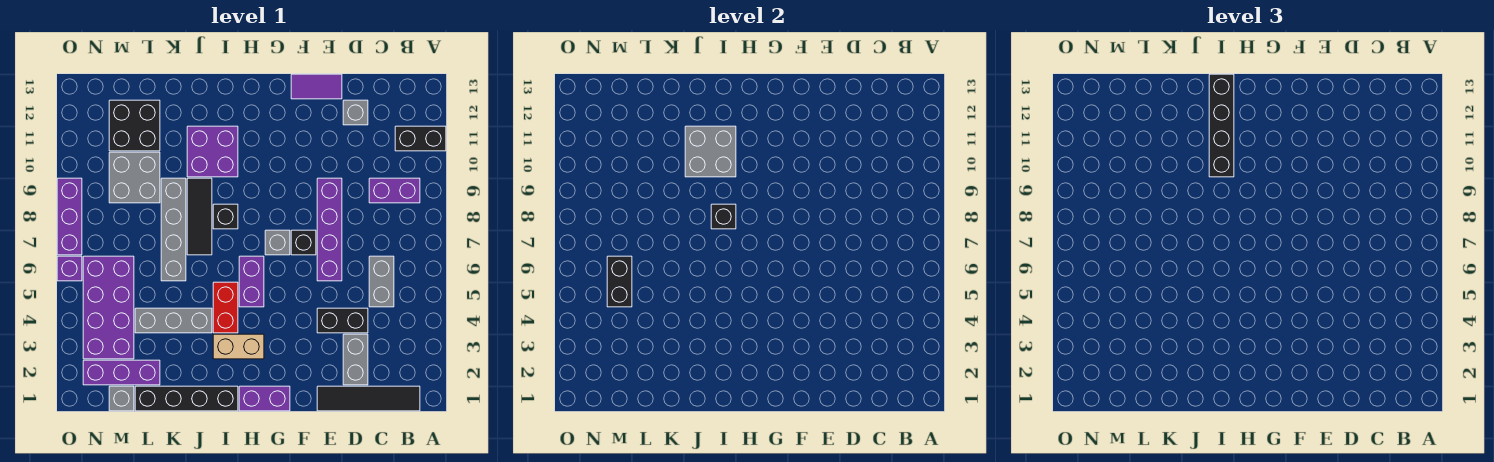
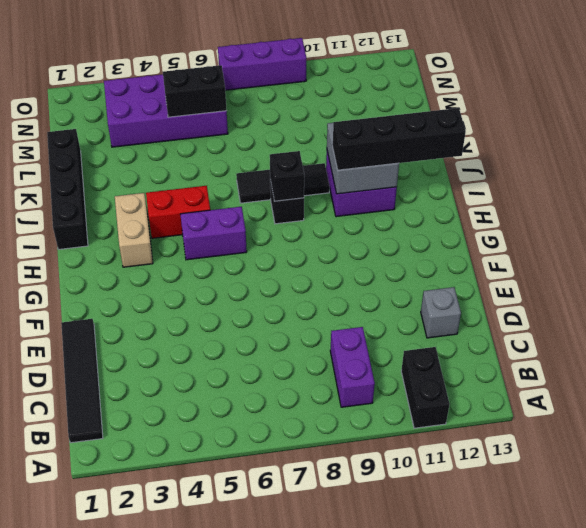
none -> grey 1x2 brick [369,256,394,307]
none -> grey 1x2 brick [343,334,368,385]
none -> black 1x2 brick [317,308,368,333]
none -> purple 1x4 brick [317,178,342,281]

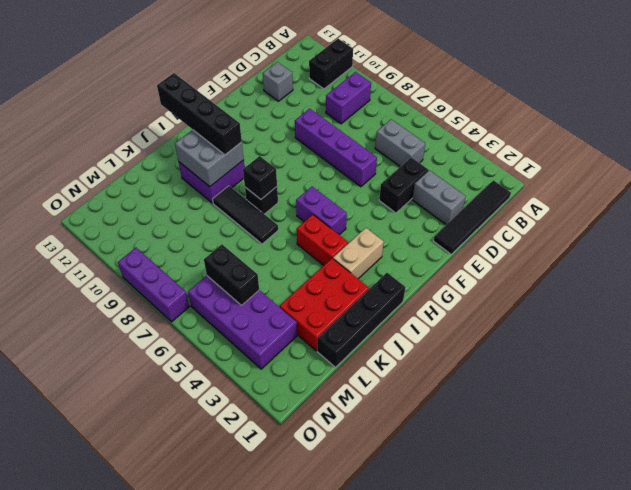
red 2x3 brick [280,258,369,351] -> purple 1x3 brick [83,360,160,385]
none -> purple 1x2 tile [291,74,342,99]
none -> black 1x1 brick [291,230,316,255]
none -> purple 1x2 brick [239,386,290,411]
none -> grey 1x1 brick [265,230,290,255]

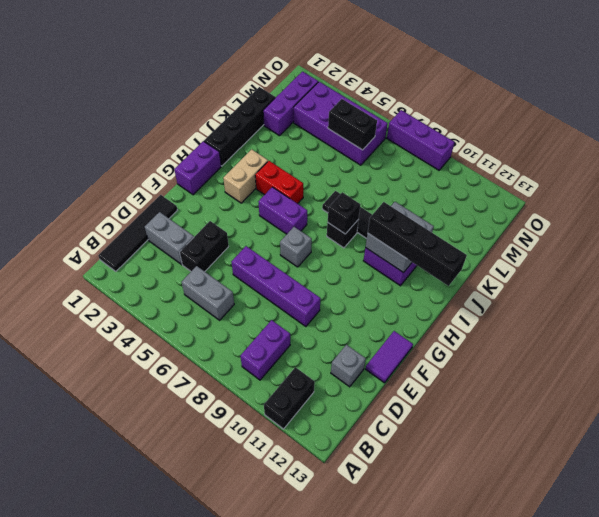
none -> black 1x1 brick [291,230,316,255]
none -> grey 1x3 brick [135,308,212,333]
none -> grey 1x4 brick [161,178,186,281]
none -> grey 2x2 brick [109,152,160,203]

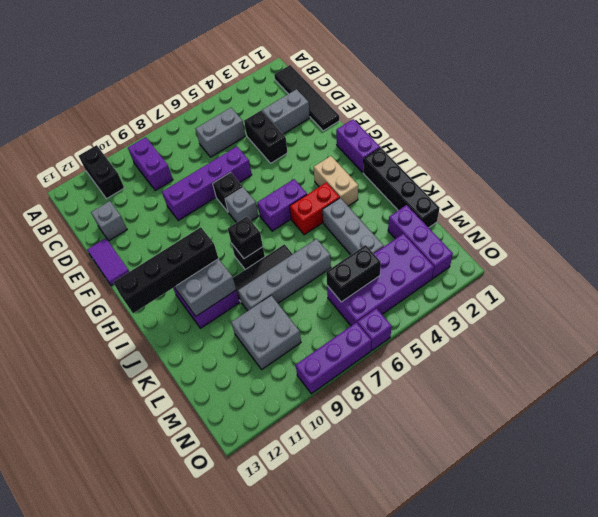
none -> black 2x2 brick [109,100,160,151]
none -> grey 1x1 brick [109,386,134,411]

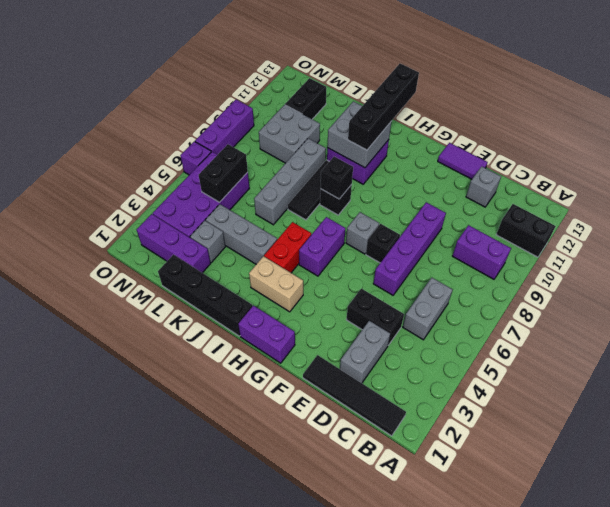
grey 1x1 brick [190,221,225,262] -> grey 1x1 brick moved to [109,386,134,411]
black 1x2 brick [285,78,326,119] -> black 2x2 brick [109,100,160,151]

